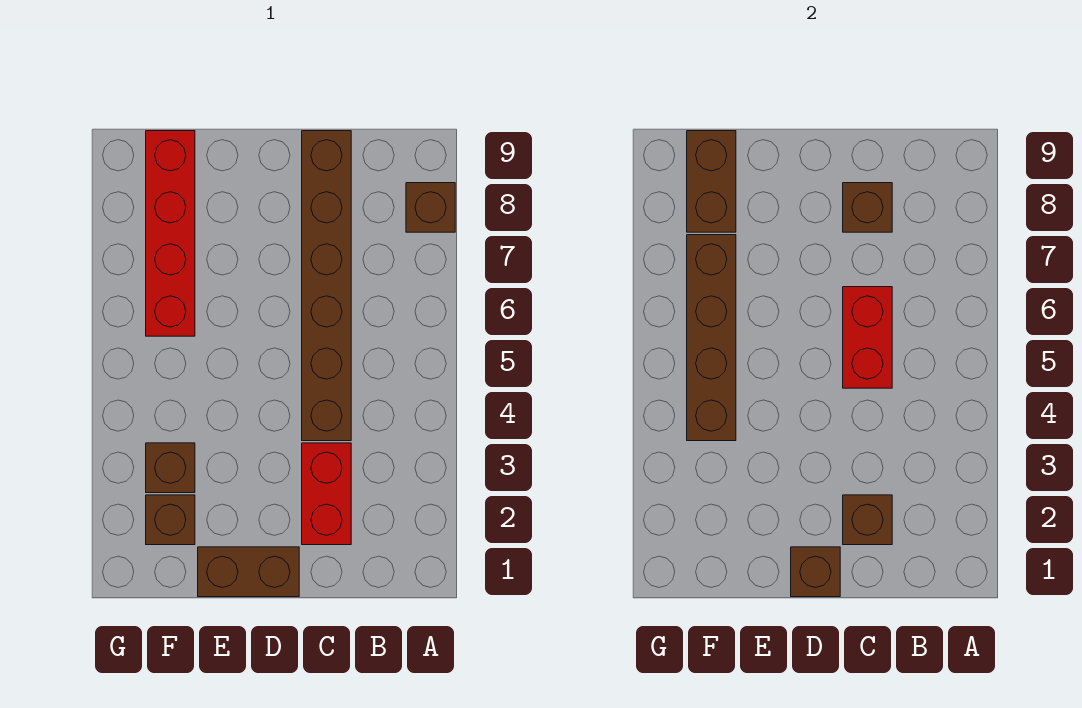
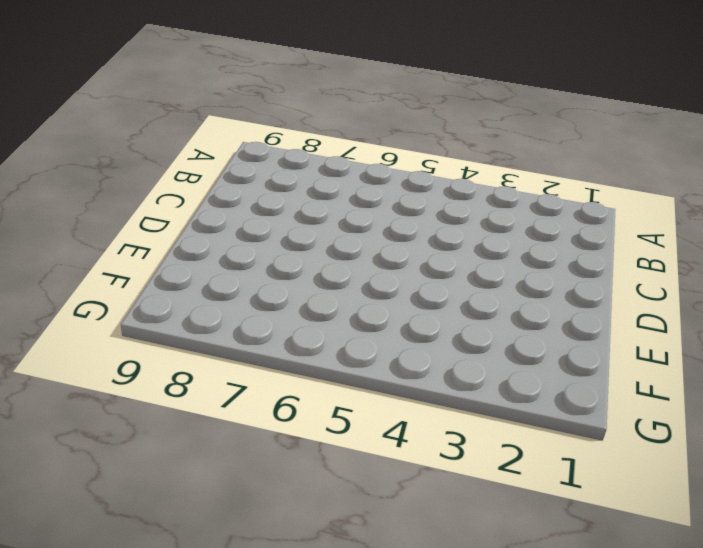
none -> brown 1x1 brick [406,183,455,232]
none -> red 1x2 brick [302,443,351,545]
none -> brown 1x6 brick [302,131,351,441]

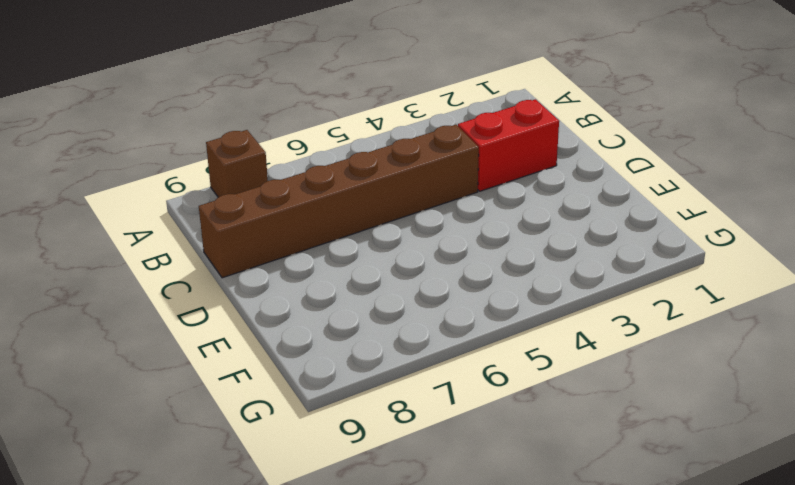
none -> brown 1x2 brick [198,547,299,597]
none -> brown 1x1 brick [146,495,195,545]
none -> brown 1x1 brick [146,443,195,493]

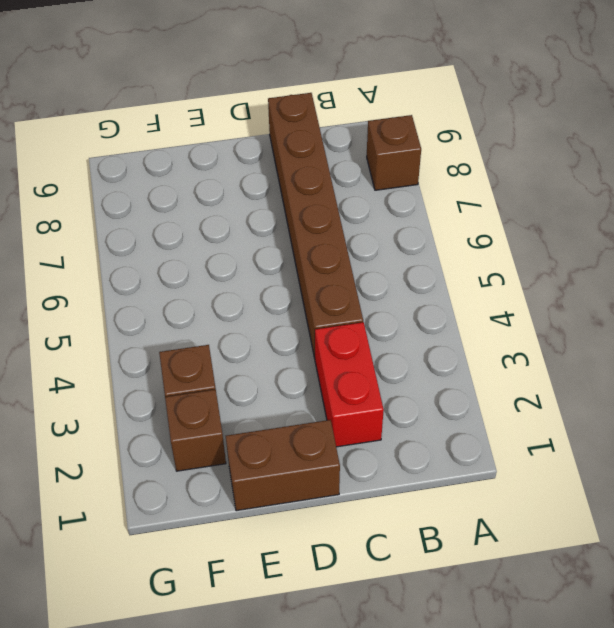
none -> red 1x4 brick [146,131,195,336]
none -> brown 1x1 brick [843,495,892,545]
none -> red 1x2 brick [843,287,892,388]

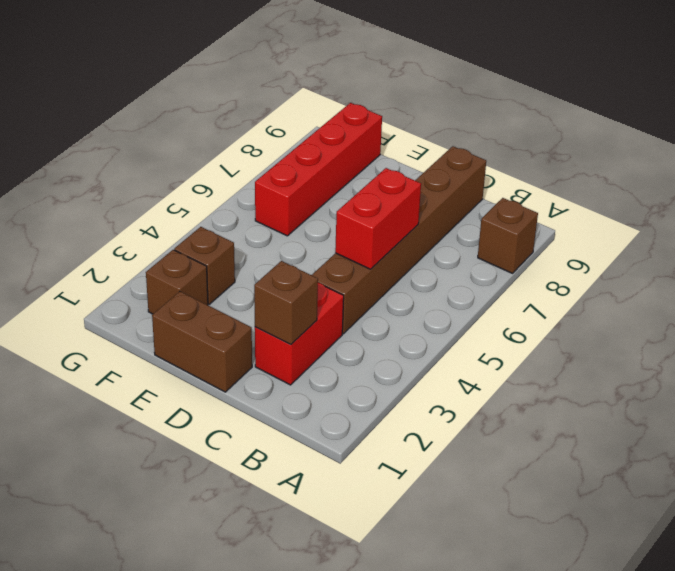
none -> brown 1x1 brick [843,183,892,232]
none -> brown 1x1 brick [791,547,840,597]
none -> brown 1x4 brick [687,235,736,441]

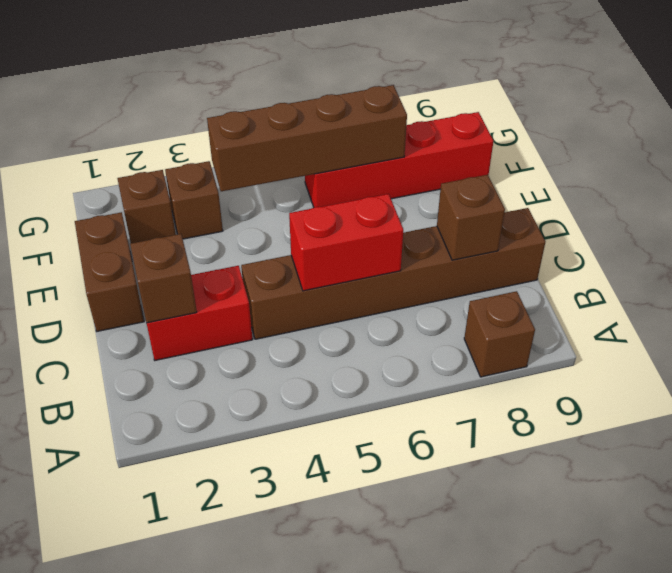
none -> brown 1x1 brick [791,547,840,597]
none -> brown 1x2 brick [687,131,736,232]

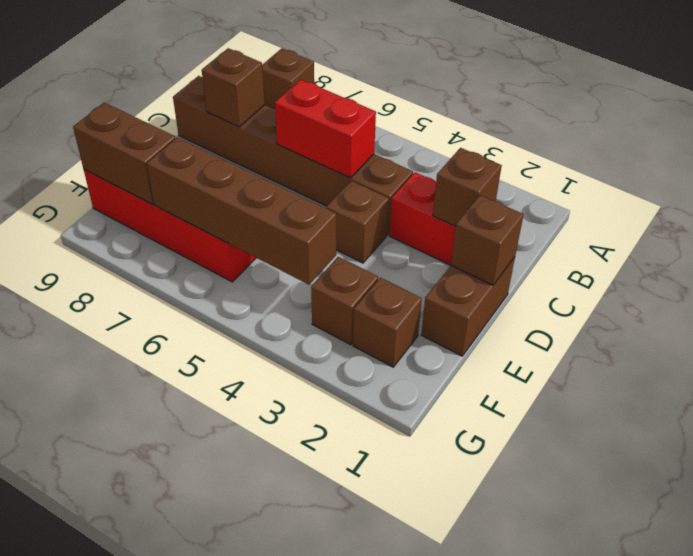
brown 1x1 brick [326,181,389,263] -> none

